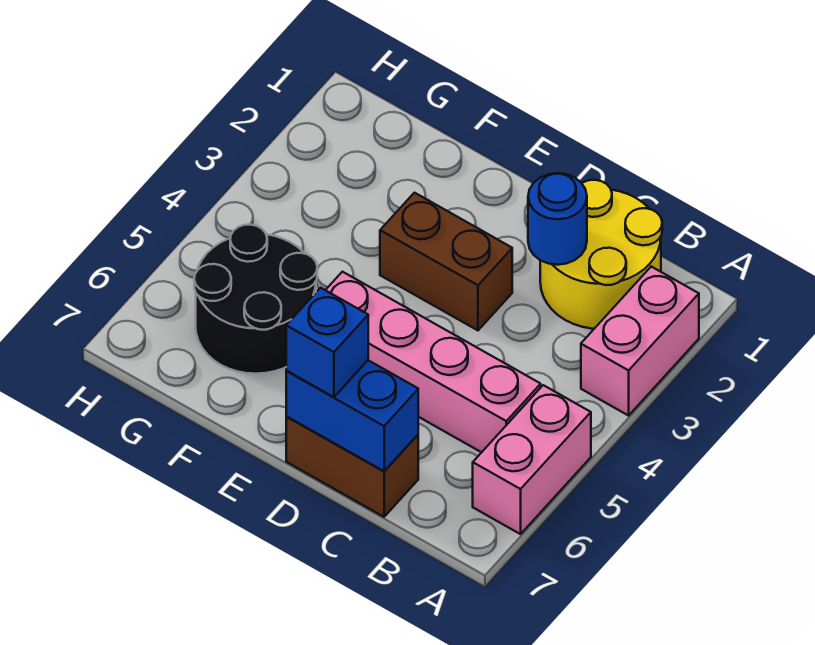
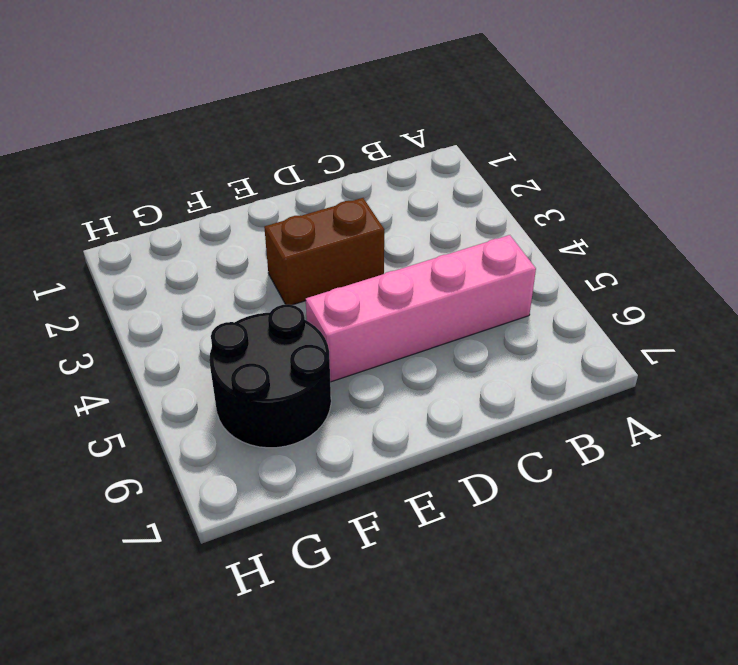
none -> pink 1x2 brick [581,267,699,416]
none -> pink 1x2 brick [473,385,591,534]

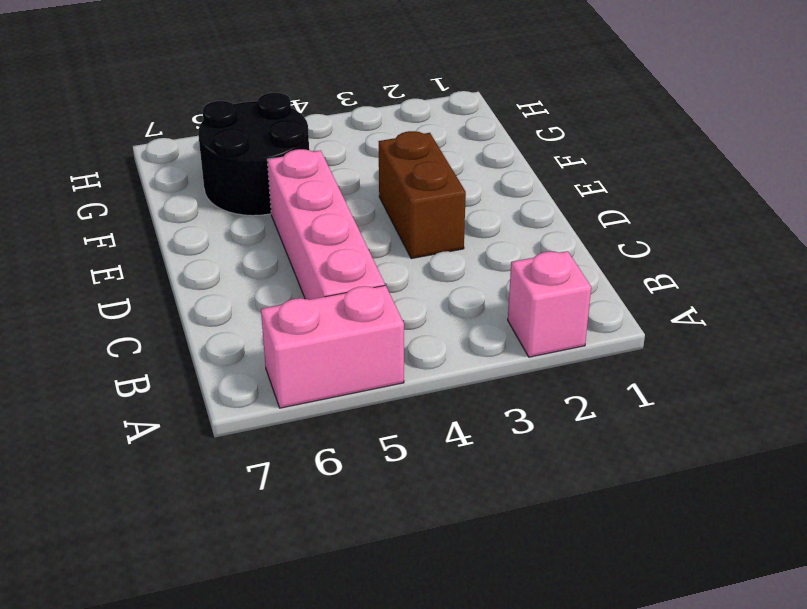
pink 1x1 brick [508,251,591,357] -> pink 1x2 brick [581,267,699,416]
none -> yellow 2x2 round brick [540,180,662,329]
none -> brown 1x2 brick [286,416,418,517]

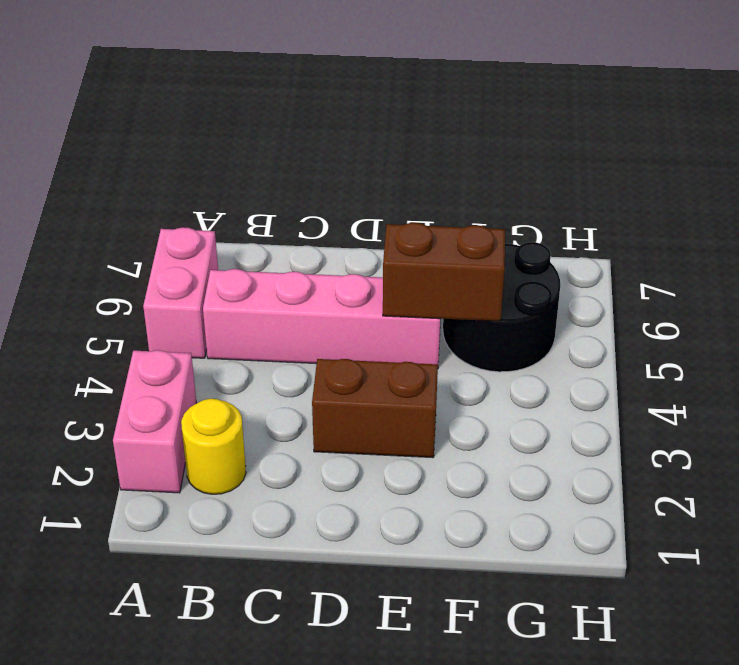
yellow 1x1 round brick [181,399,246,494] -> yellow 2x2 round brick [540,180,662,329]
brown 1x2 brick [383,223,505,321] -> brown 1x2 brick moved to [286,416,418,517]
none -> blue 1x1 round brick [528,173,587,265]
none -> blue 1x2 brick [286,360,418,471]

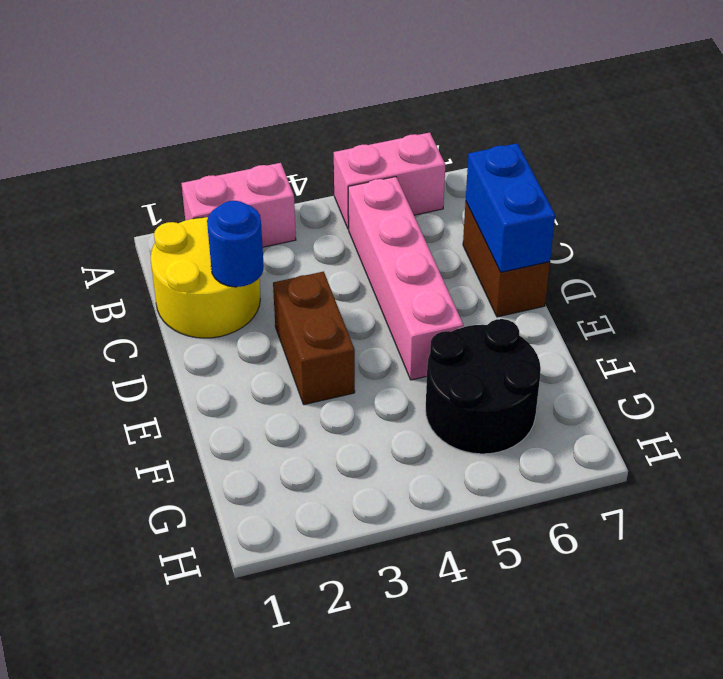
none -> blue 1x1 brick [286,288,368,397]

